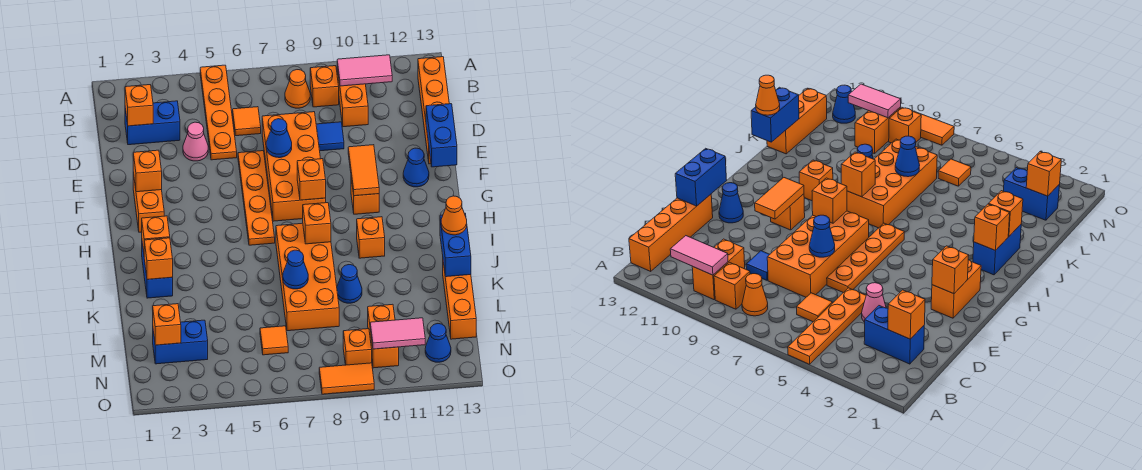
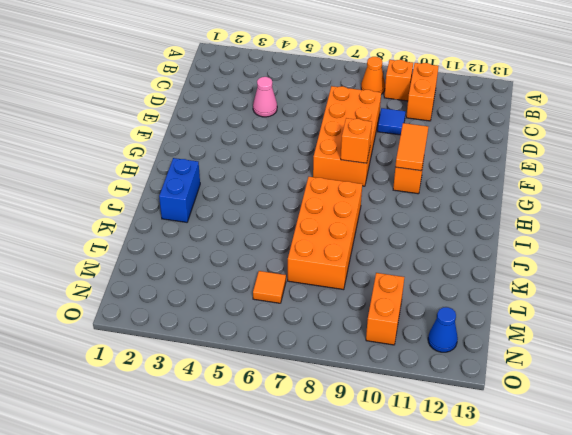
none -> orange 1x4 plate [200,65,237,160]
none -> orange 1x4 brick [418,57,449,164]
none -> blue 1x2 brick [125,101,180,145]
none -> orange 1x1 tile [233,107,261,136]

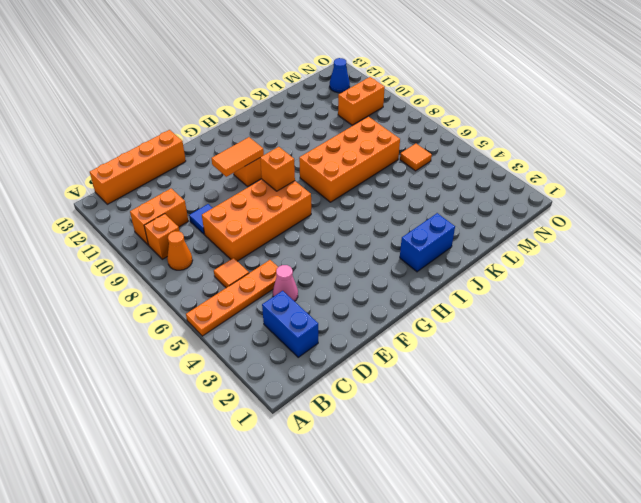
none -> orange 1x4 plate [238,151,275,245]
none -> orange 1x2 brick [133,173,164,232]
none -> blue 1x1 cone [403,148,429,187]
none -> orange 1x1 brick [357,217,385,258]

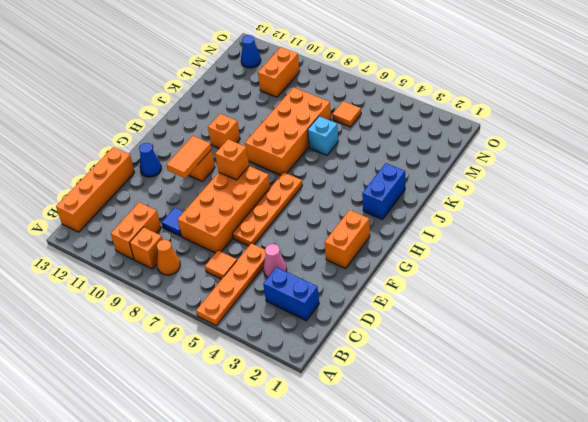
cyan 1x1 brick [308,116,338,155] -> none
none -> blue 1x1 cone [337,265,362,303]
none -> orange 1x3 brick [443,263,476,339]
none -> blue 1x2 brick [153,320,208,364]
none -> orange 1x1 brick [343,329,372,365]

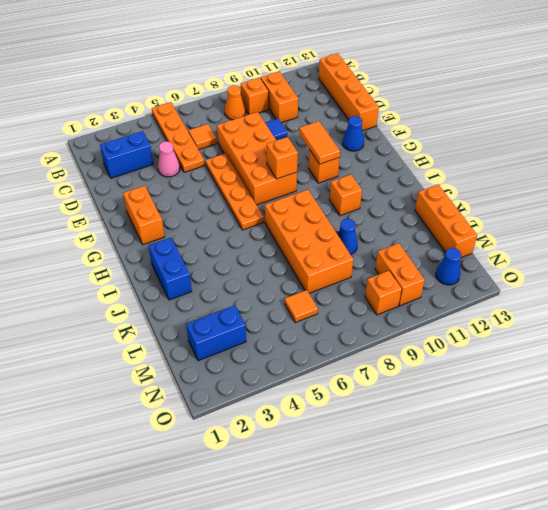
none -> orange 1x2 tile [319,363,374,394]
none -> pink 1x2 tile [337,55,392,86]
none -> orange 1x1 brick [125,85,153,126]
none -> blue 1x1 cone [266,119,292,158]

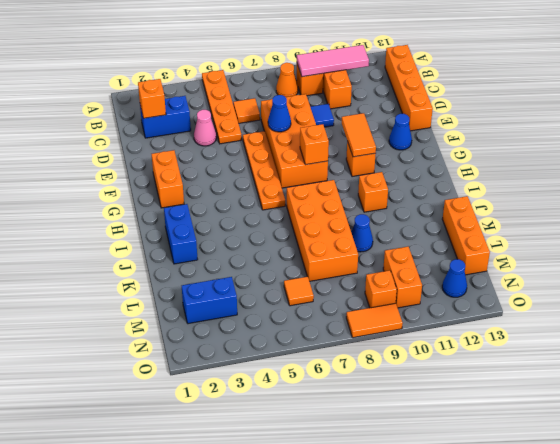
pink 1x3 tile [297,45,369,77] -> pink 1x2 tile [337,55,392,86]
none -> blue 1x2 brick [426,104,457,167]
none -> orange 1x1 brick [133,150,162,192]
none -> orange 1x1 brick [142,216,170,252]
none -> orange 1x1 brick [303,203,331,244]

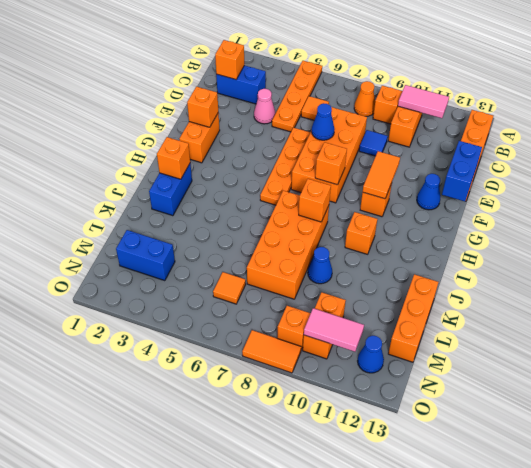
none -> orange 1x1 brick [144,238,173,279]
none -> blue 1x2 brick [440,214,471,277]
none -> blue 1x1 cone [283,250,308,289]
none -> orange 1x1 brick [153,304,181,345]

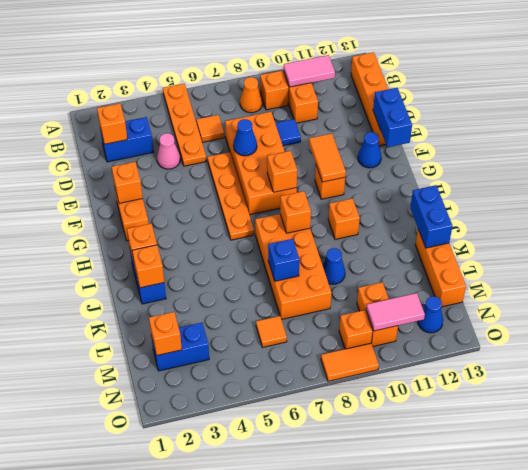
blue 1x1 brick [268,239,300,281] -> blue 1x1 cone [283,250,308,289]
none -> orange 1x1 cone [441,196,467,235]

